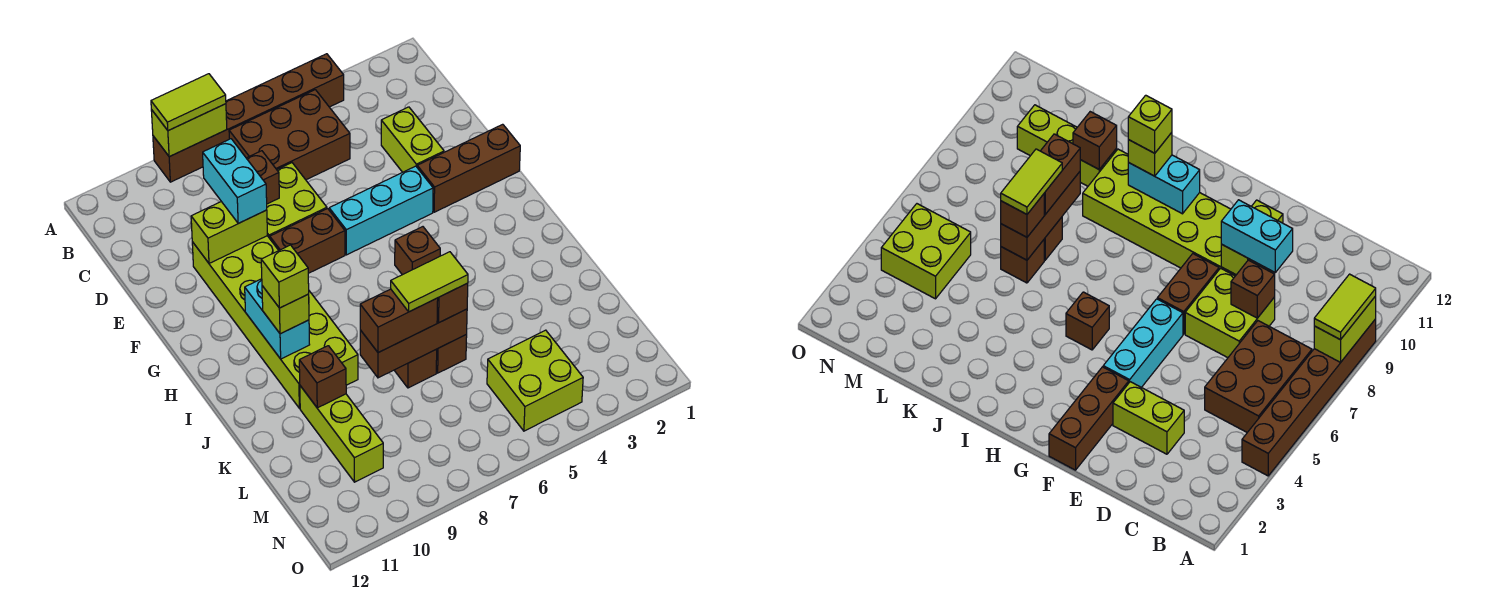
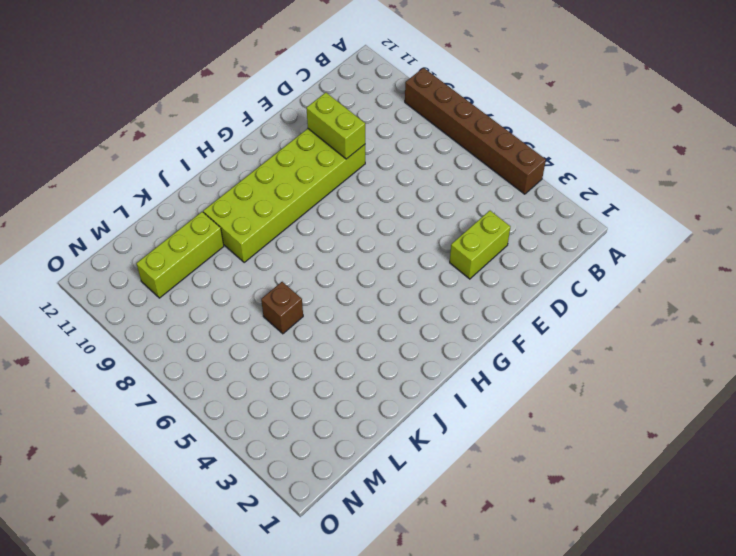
none -> brown 2x3 brick [229,90,350,180]
none -> lime 2x2 brick [267,163,327,238]
none -> brown 1x3 brick [417,124,520,212]

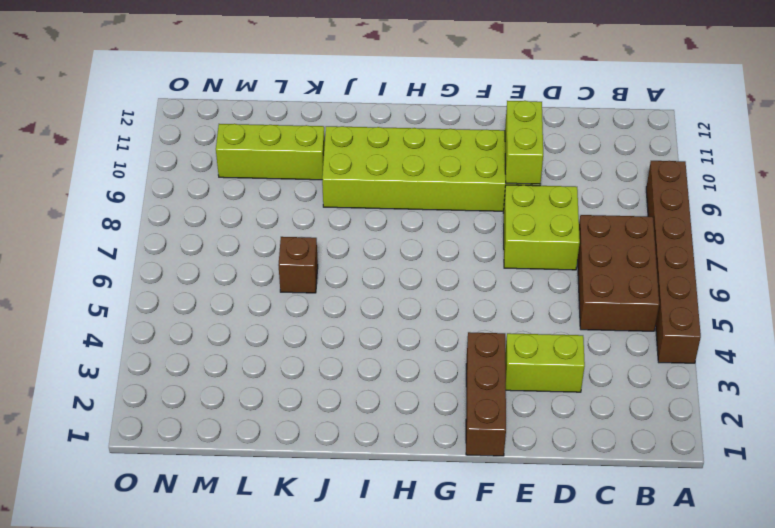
none -> cyan 1x3 brick [329,166,433,255]
none -> brown 1x2 brick [270,209,345,273]
none -> brown 1x1 brick [395,227,440,275]

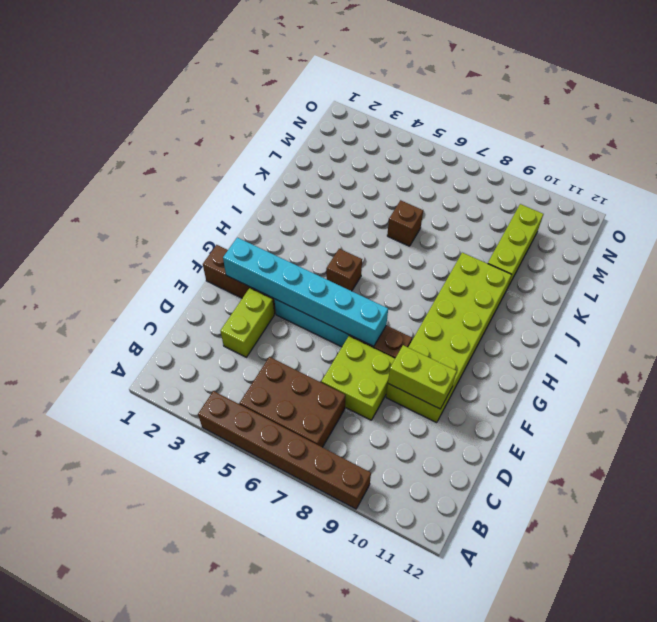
cyan 1x6 brick [223,238,388,346] -> none
none -> brown 1x1 brick [394,349,437,388]
none -> lime 2x2 brick [487,330,583,431]
none -> lime 1x2 brick [151,104,227,157]

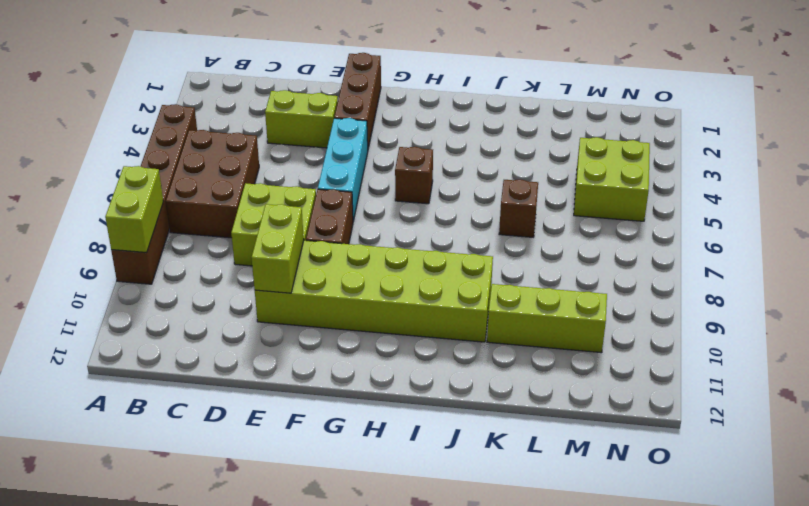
none -> brown 1x1 brick [394,349,437,388]
none -> brown 1x1 brick [247,151,279,204]
none -> cyan 1x2 brick [245,279,310,359]

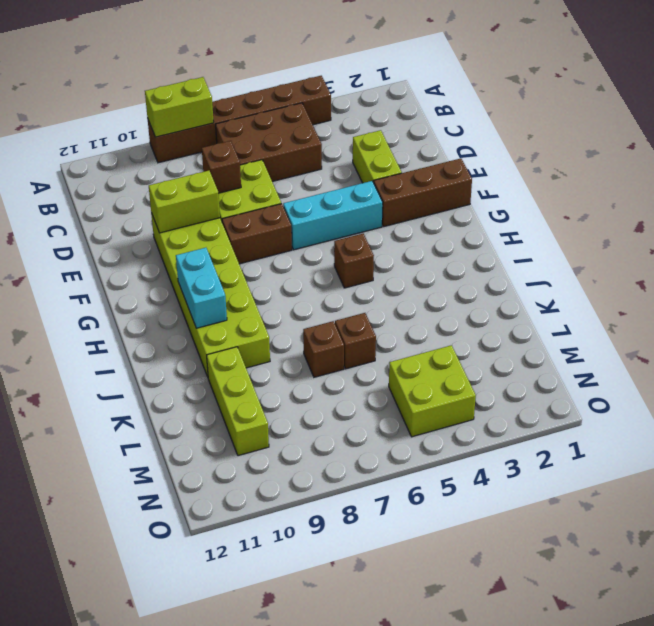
none -> brown 1x3 brick [360,309,467,378]
none -> brown 1x1 brick [299,346,346,408]
none -> lime 1x2 tile [151,74,226,131]

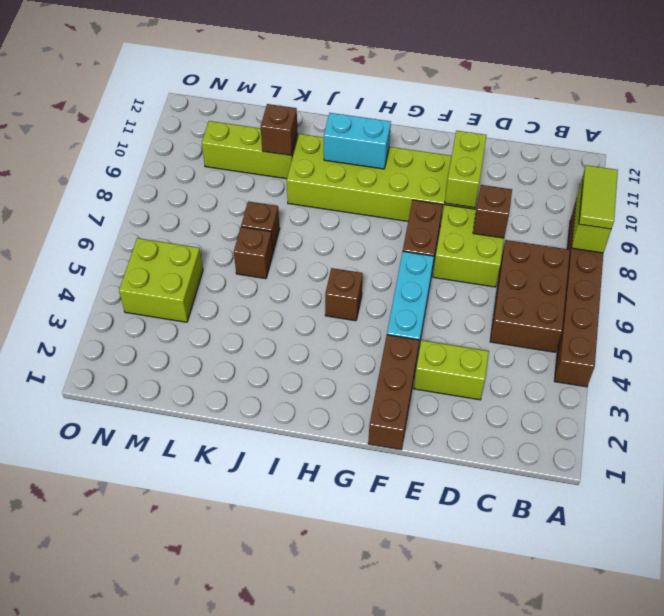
none -> brown 1x3 brick [360,309,467,378]
none -> cyan 1x2 brick [203,139,267,223]
none -> lime 1x1 brick [262,286,309,334]

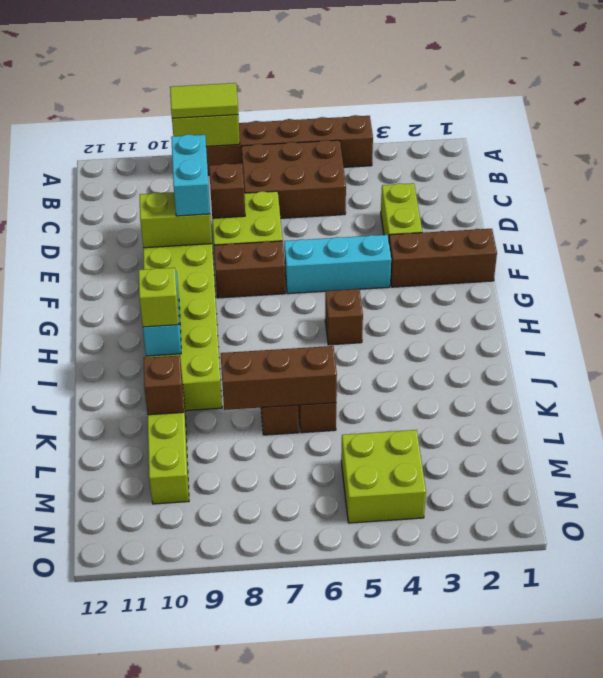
none -> brown 1x1 brick [437,283,468,322]
none -> brown 1x2 brick [360,289,438,353]
none -> lime 1x1 brick [261,245,309,308]

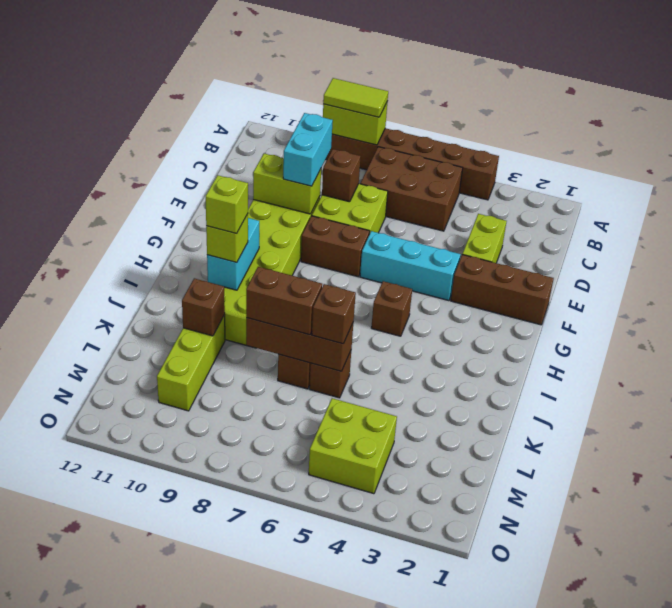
none -> lime 1x2 tile [391,252,468,312]

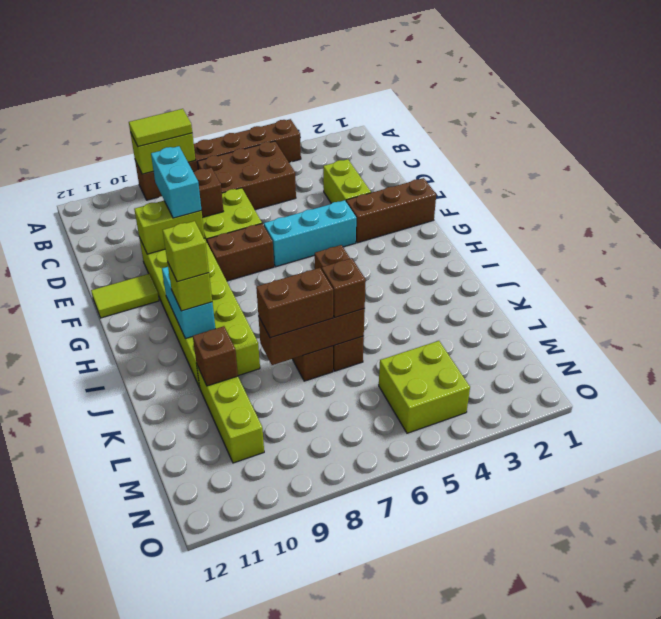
lime 1x2 tile [91,274,159,318] -> lime 1x2 tile moved to [391,252,468,312]

